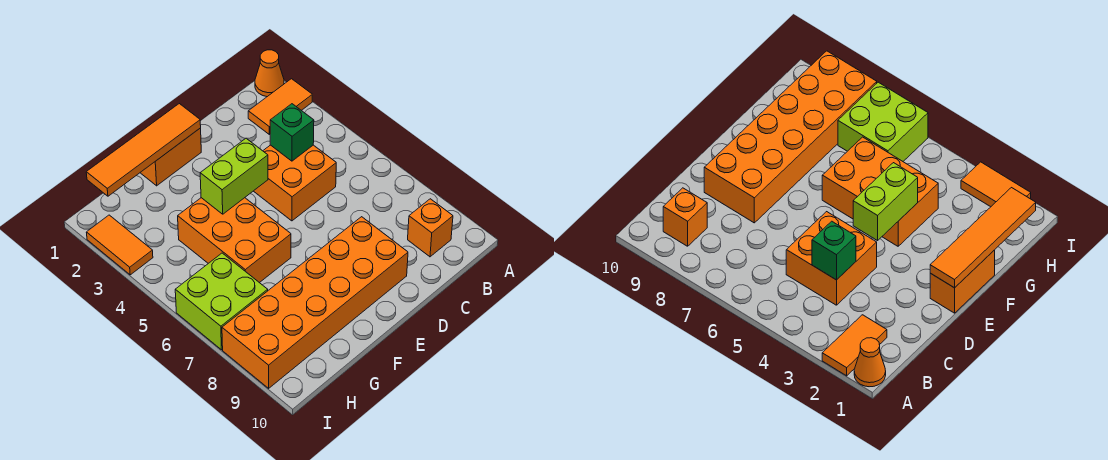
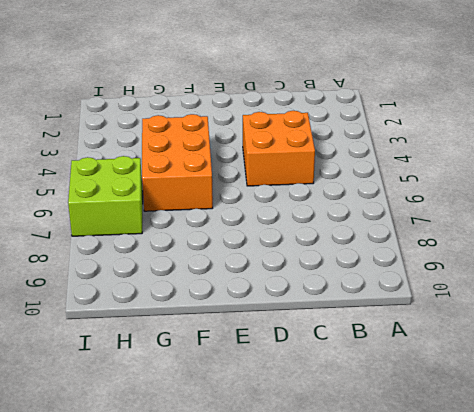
none -> orange 1x1 cone [255,50,284,97]
none -> orange 1x2 tile [248,79,312,134]
none -> orange 1x1 brick [408,199,453,257]

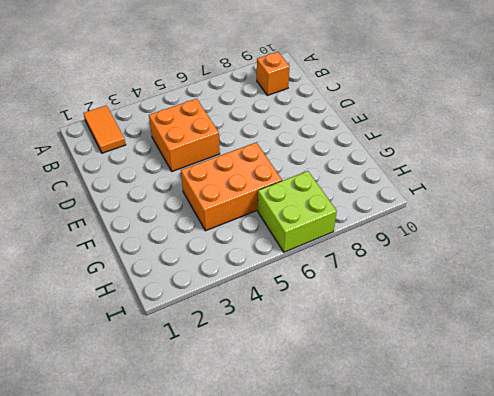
none -> orange 1x1 cone [255,50,284,97]
none -> orange 2x6 brick [222,217,408,388]
none -> orange 1x2 brick [140,128,201,186]

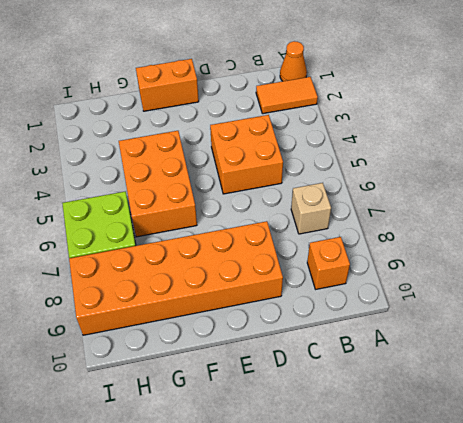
tan 1x1 brick [291,183,331,234] -> none
none -> orange 1x2 tile [86,215,153,275]
none -> green 1x1 brick [270,104,314,161]
none -> orange 1x4 tile [86,104,201,196]

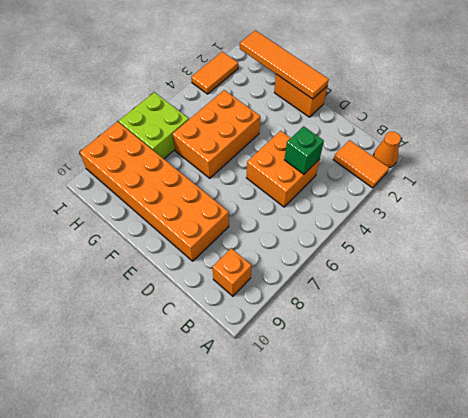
none -> lime 1x2 brick [200,138,268,214]

